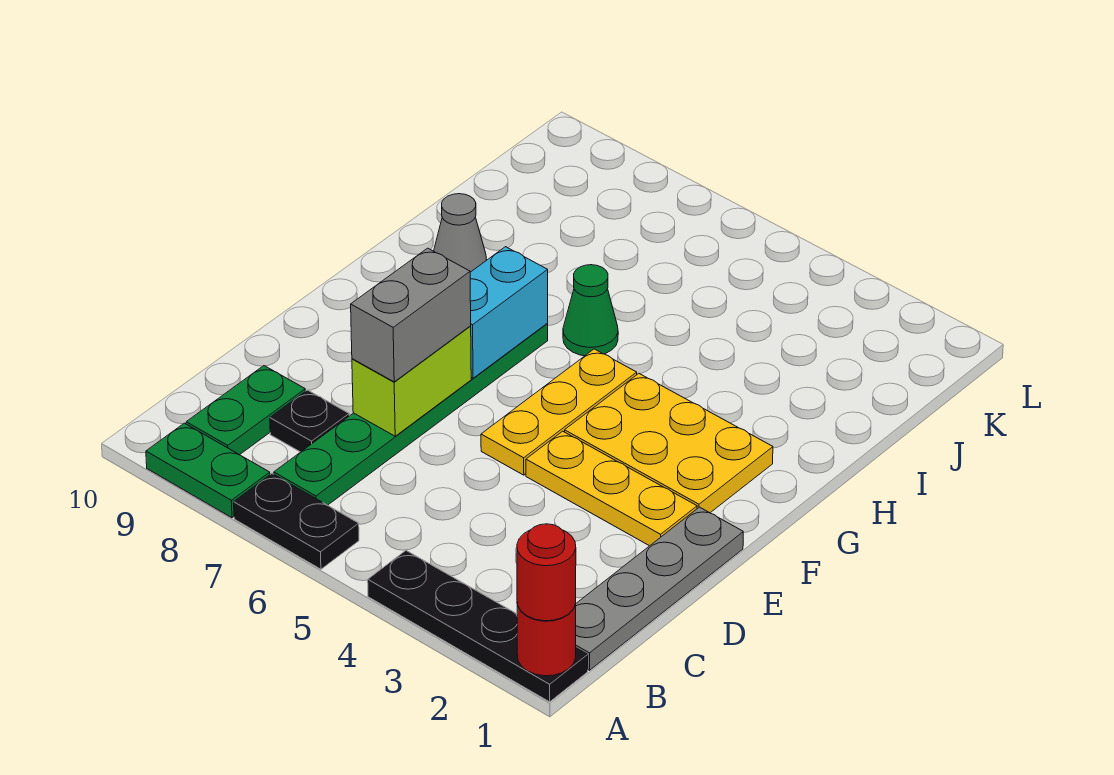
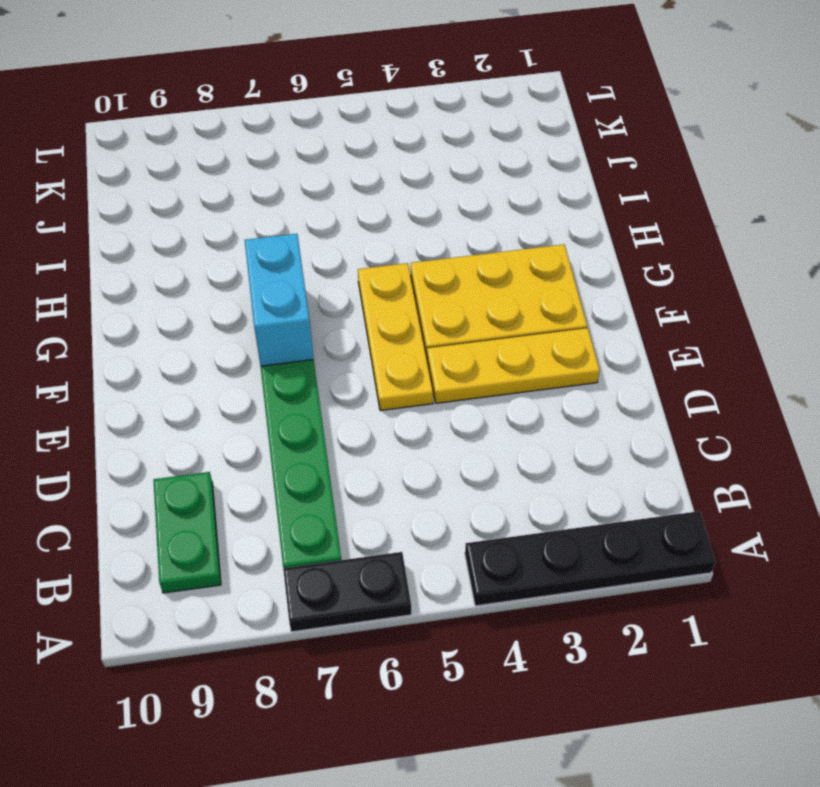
none -> green 1x2 plate [146,423,270,518]
none -> grey 1x4 plate [576,507,743,670]
none -> black 1x1 plate [270,390,349,452]

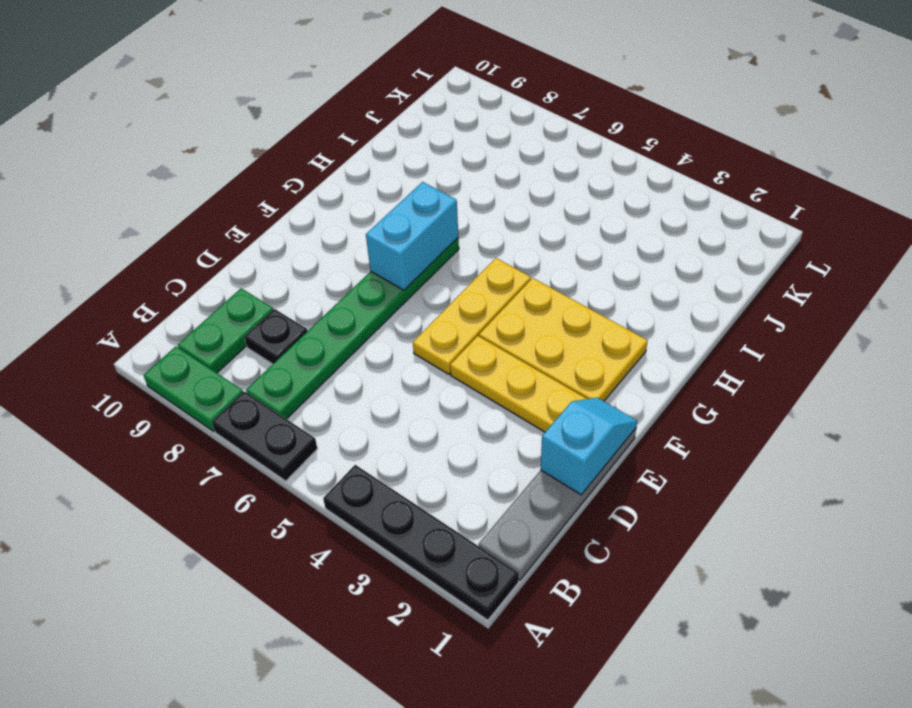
cyan 1x2 slope [541,398,637,495] -> none
none -> green 1x1 cone [563,265,618,356]
none -> grey 1x1 cone [434,194,487,272]
none -> red 1x1 round brick [517,603,576,676]

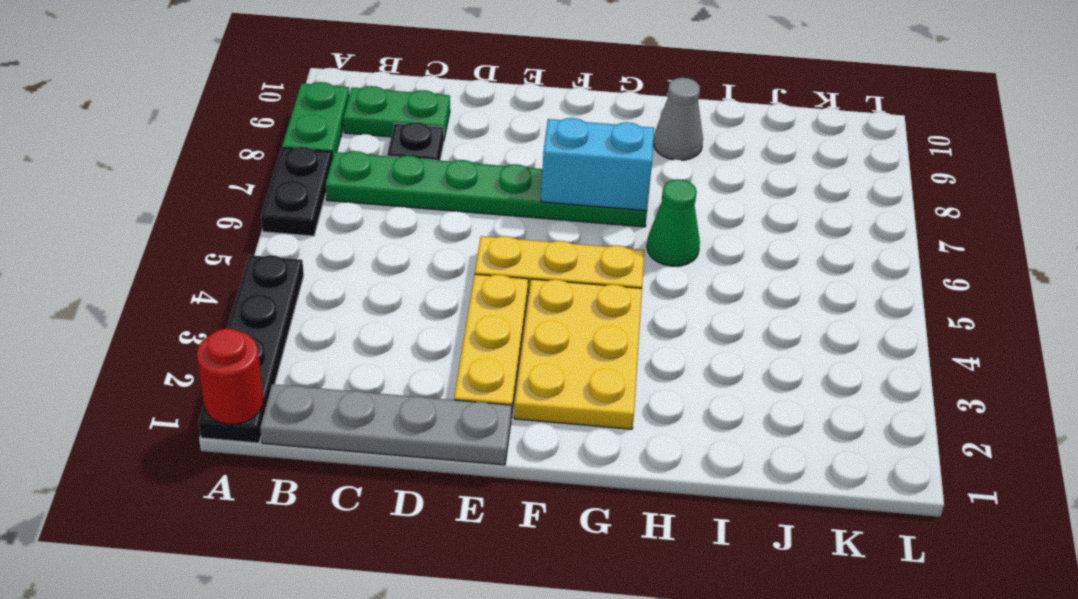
none -> lime 1x2 brick [352,326,471,436]
none -> red 1x1 round brick [517,524,576,621]
none -> grey 1x2 brick [351,248,471,382]

